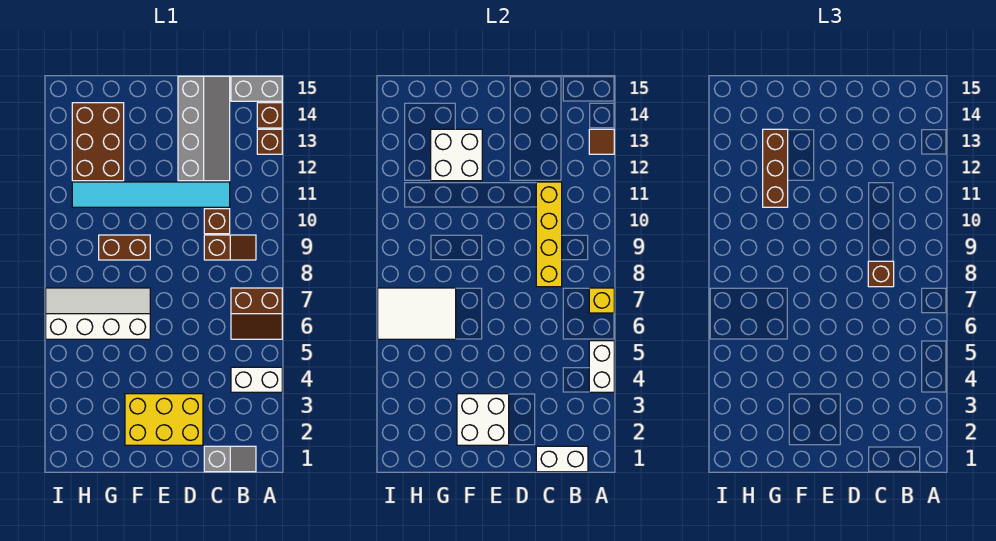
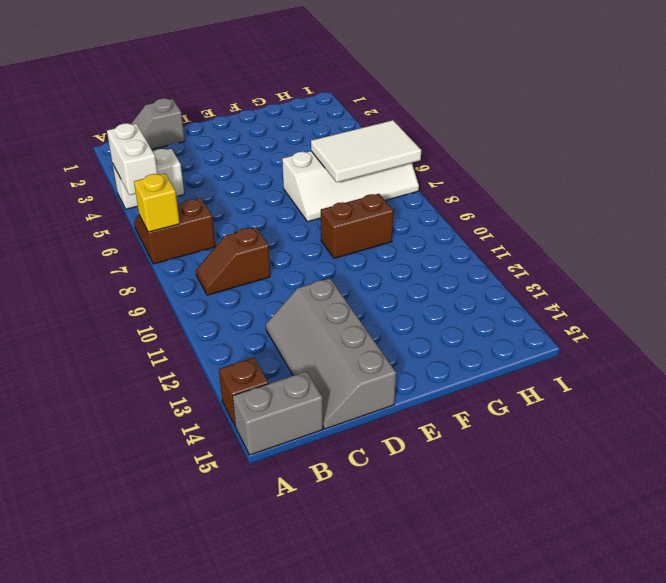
none -> brown 1x1 brick [257,129,282,154]
none -> brown 1x1 brick [204,209,230,234]
none -> cyan 1x6 tile [72,182,230,207]

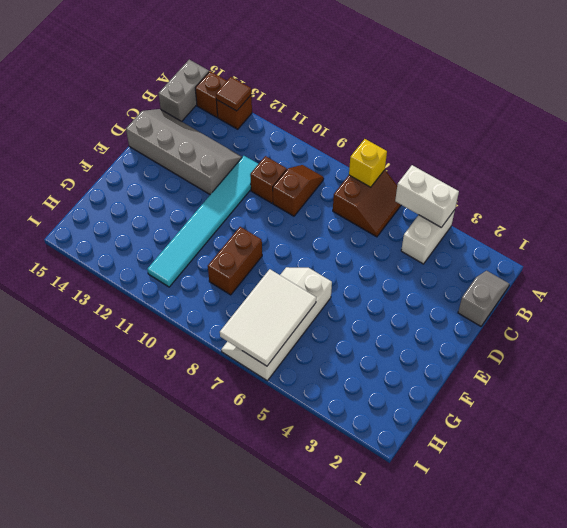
none -> yellow 2x3 brick [125,394,203,445]
none -> brown 2x3 brick [72,103,124,181]
none -> white 1x2 brick [536,446,588,472]

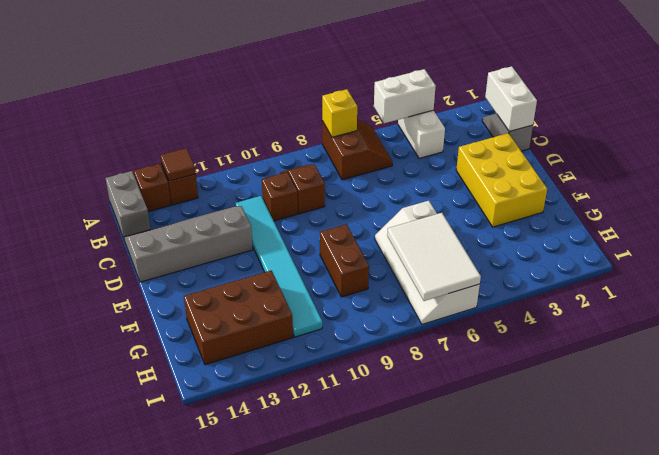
none -> yellow 1x4 brick [536,182,562,287]
none -> white 2x2 brick [457,394,509,445]
none -> white 2x2 brick [431,129,482,181]

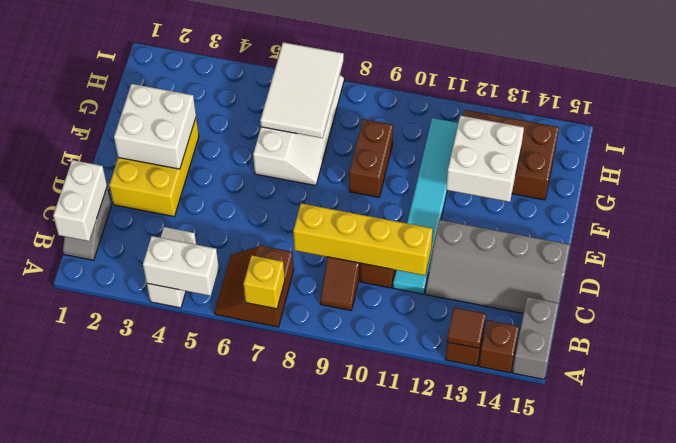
none -> brown 1x1 brick [868,261,894,287]
none -> brown 1x3 brick [763,129,788,207]

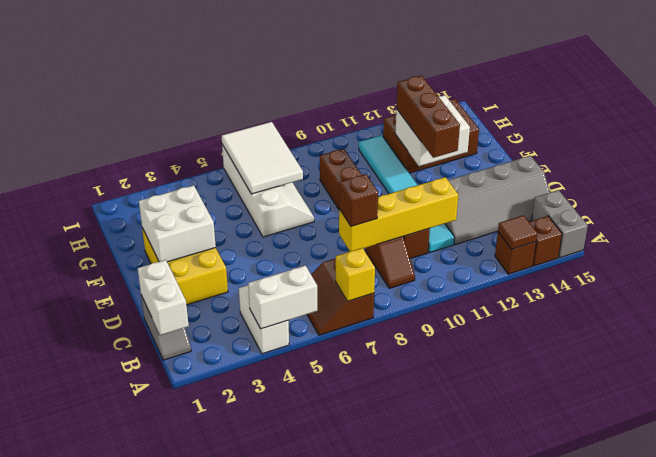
brown 1x3 brick [397,76,460,158] -> brown 1x3 brick turned to [763,129,788,207]

